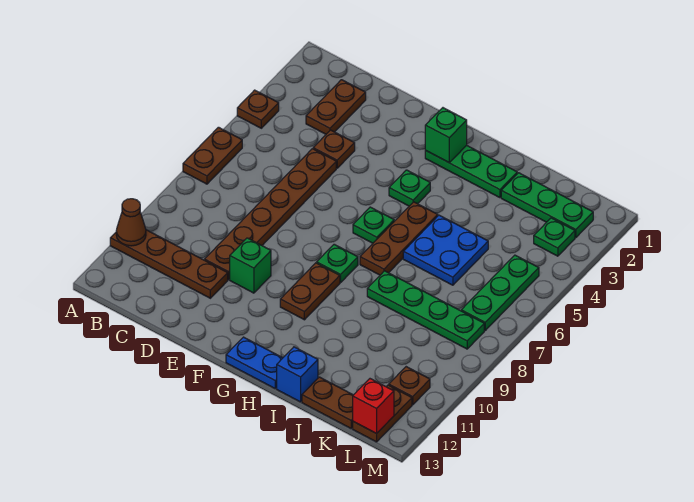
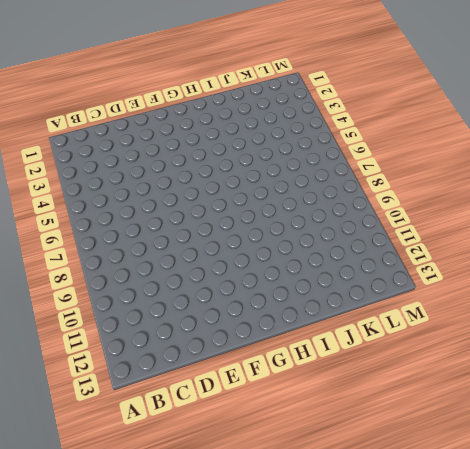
none -> brown 1x1 plate [237,90,279,128]
none -> brown 1x2 plate [183,127,242,184]
none -> brown 1x4 plate [110,230,228,298]

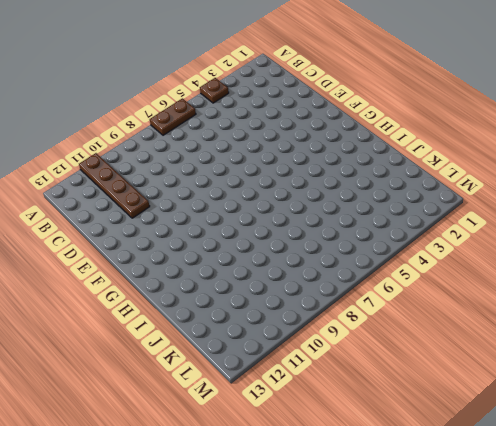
none -> brown 1x2 plate [306,80,366,134]
none -> brown 1x1 plate [313,130,355,168]
none -> brown 1x6 plate [205,149,336,280]

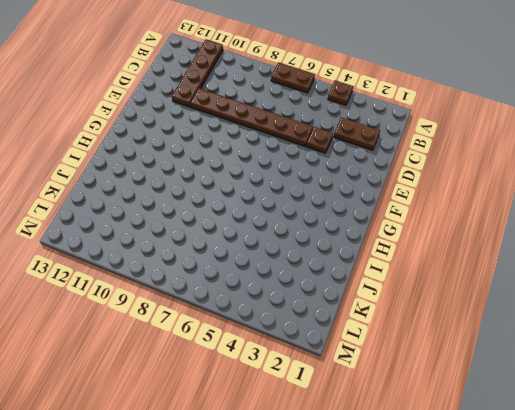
none -> green 1x1 brick [230,238,271,293]
none -> green 1x3 plate [425,145,517,198]
none -> green 1x1 plate [389,170,430,206]

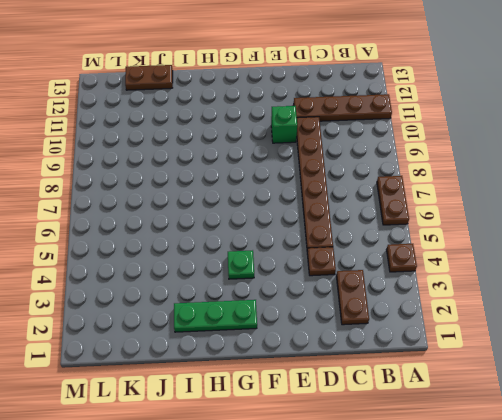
none -> green 1x1 plate [353,207,394,243]
none -> green 1x1 plate [317,244,358,282]
none -> brown 1x2 plate [280,263,340,320]

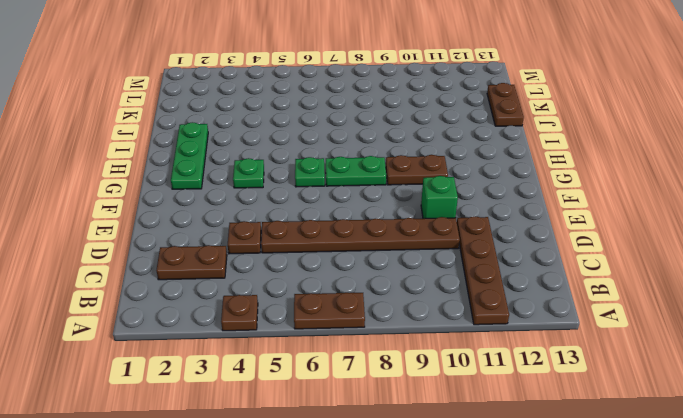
green 1x2 plate [326,156,386,186] -> green 1x1 plate [317,244,358,282]
none -> blue 1x2 plate [226,337,282,388]
none -> brown 1x3 plate [360,202,438,275]
none -> blue 2x2 plate [403,215,488,285]

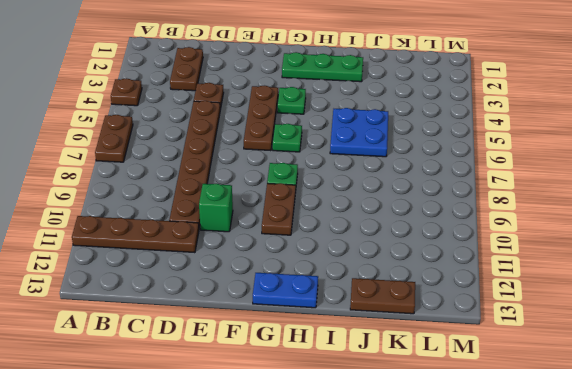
brown 1x3 plate [244,86,278,151] -> brown 1x3 plate moved to [360,202,438,275]
none -> green 1x4 plate [367,271,484,349]
none -> blue 1x1 brick [277,347,318,402]
none -> green 1x3 plate [501,173,593,238]

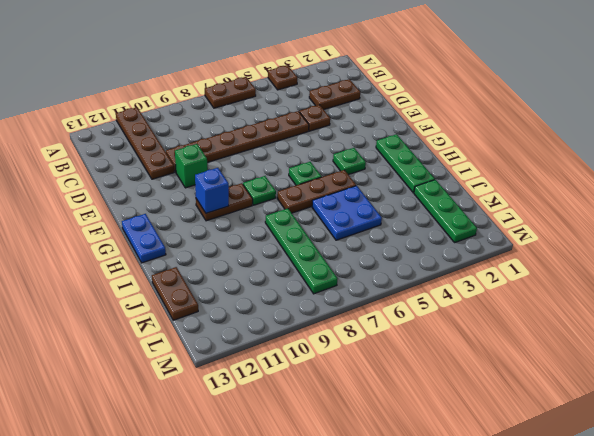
blue 1x1 brick [195,168,229,213] -> blue 1x1 brick moved to [277,347,318,402]
none -> green 1x1 plate [534,218,575,256]
none -> green 1x3 plate [461,255,539,330]
none -> brown 1x1 plate [389,367,430,405]

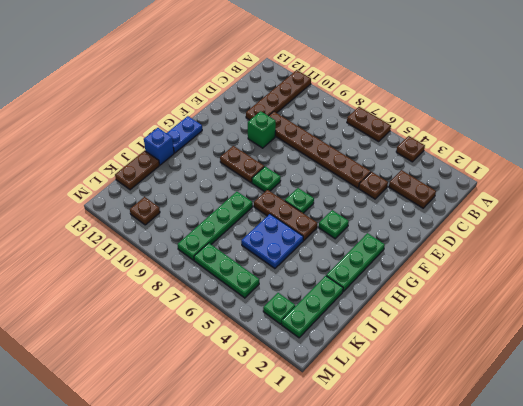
none -> brown 1x2 plate [353,385,412,442]
none -> brown 1x1 cone [116,199,146,246]
none -> green 1x1 brick [425,108,467,162]

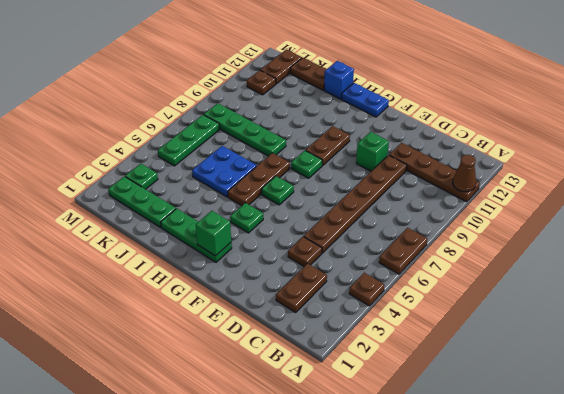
none -> red 1x1 brick [353,379,394,434]

